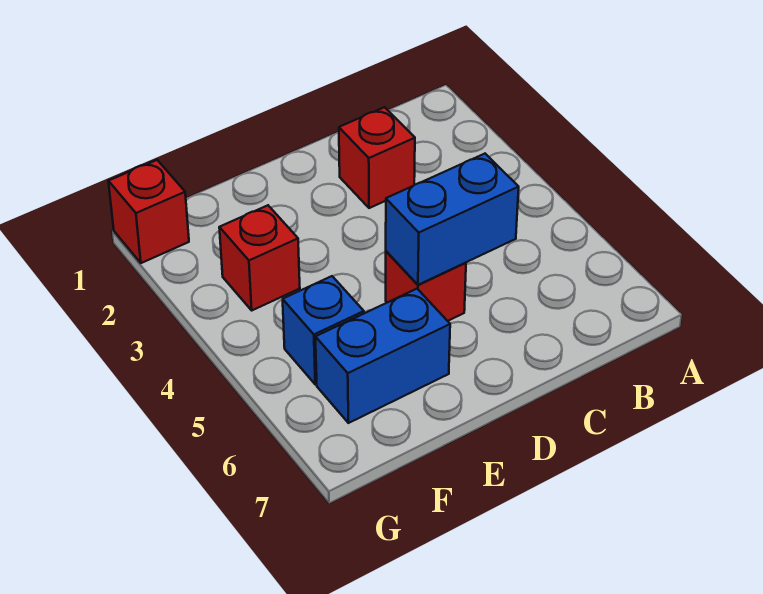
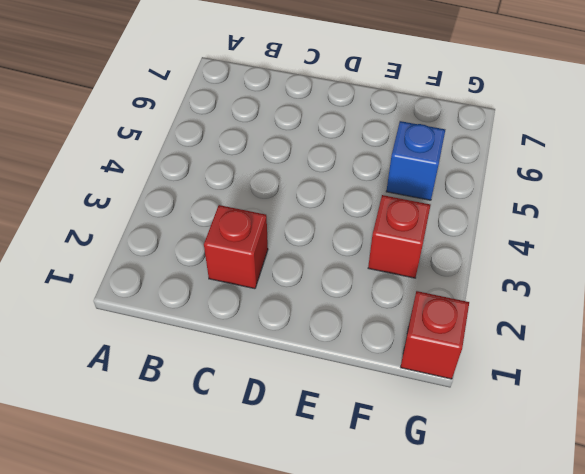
none -> red 1x1 brick [386,251,466,321]
none -> blue 1x2 brick [315,289,450,423]

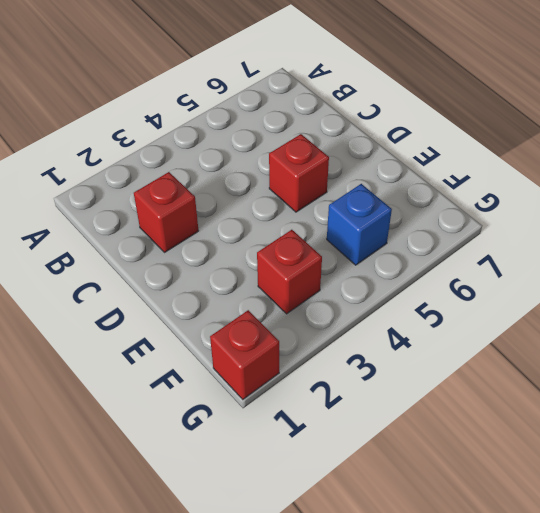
none -> blue 1x2 brick [315,289,450,423]
none -> blue 1x2 brick [386,154,519,285]

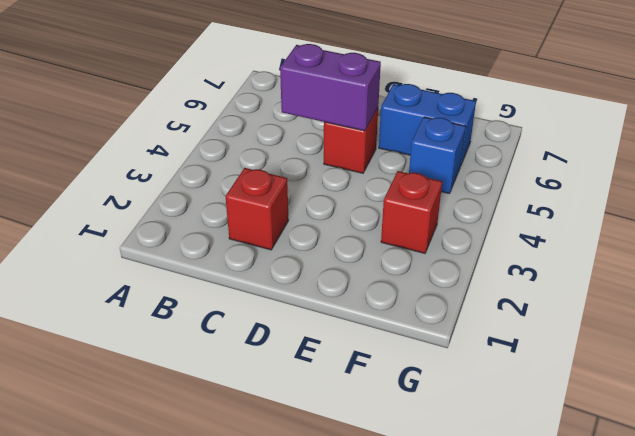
purple 1x2 brick [280,44,381,131] -> blue 1x2 brick [386,154,519,285]
none -> red 1x1 brick [108,160,189,263]

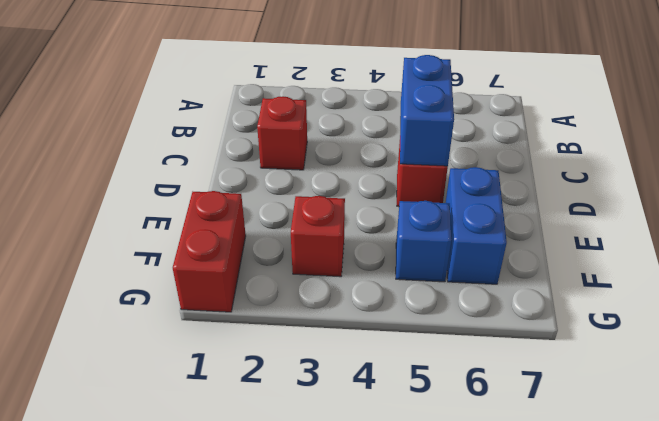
red 1x2 brick [173,191,246,312] -> red 1x1 brick [108,160,189,263]

